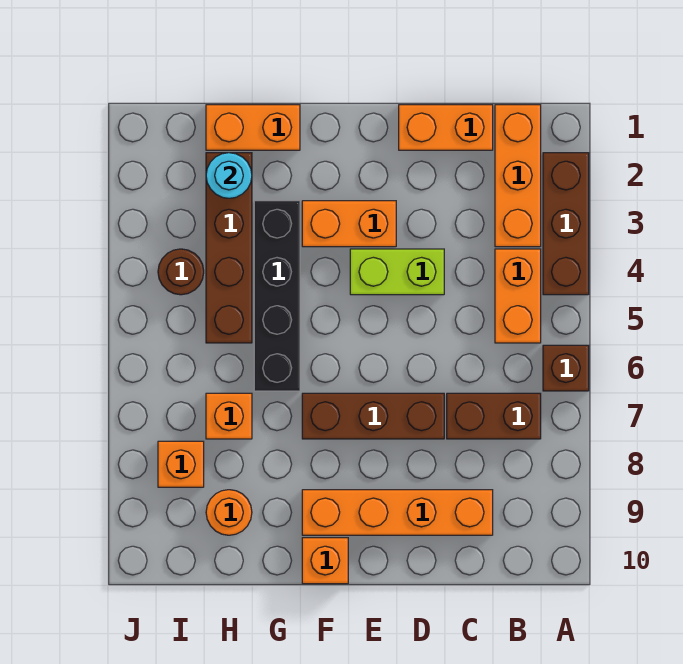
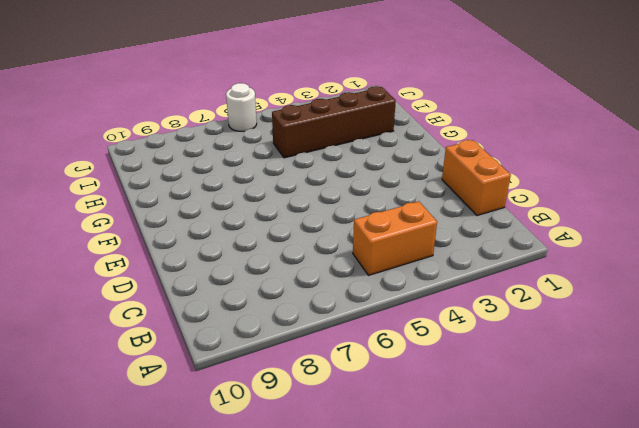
white 1x1 round brick [226,83,257,131] -> none
none -> brown 1x3 brick [543,153,589,295]
none -> brown 1x1 brick [543,345,589,391]
none -> orange 1x3 brick [495,105,541,247]

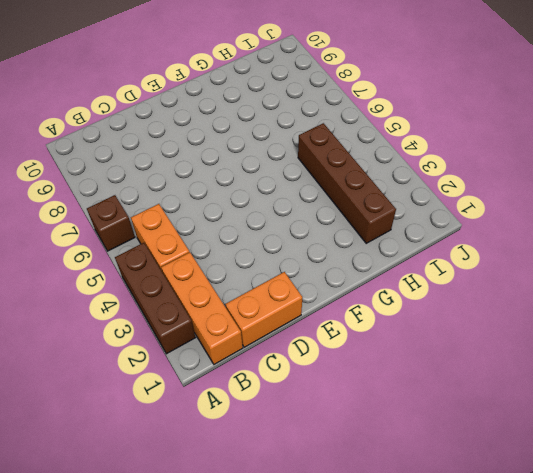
none -> brown 1x2 brick [447,393,541,439]
none -> orange 1x4 brick [302,490,493,535]
none -> lime 1x2 brick [350,249,444,295]

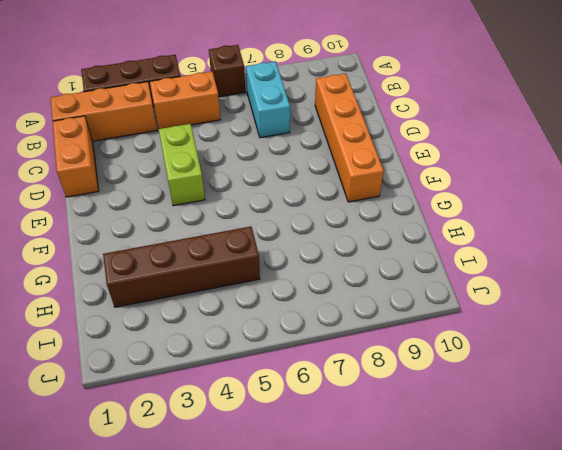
cyan 1x2 brick [246,61,290,138] -> brown 1x2 brick [447,393,541,439]
none -> brown 1x3 brick [302,393,444,439]
none -> orange 1x2 brick [302,201,396,247]
none -> orange 1x1 brick [302,538,348,584]

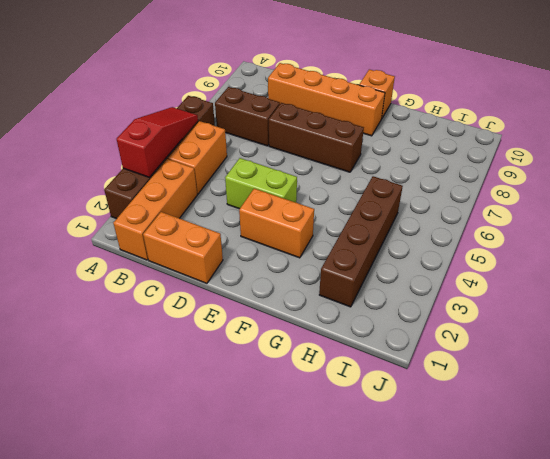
red 1x3 slope [117,107,198,177] -> none
none -> orange 1x2 brick [206,105,300,150]
none -> black 1x4 brick [254,201,300,391]
none -> orange 1x1 brick [206,393,252,439]

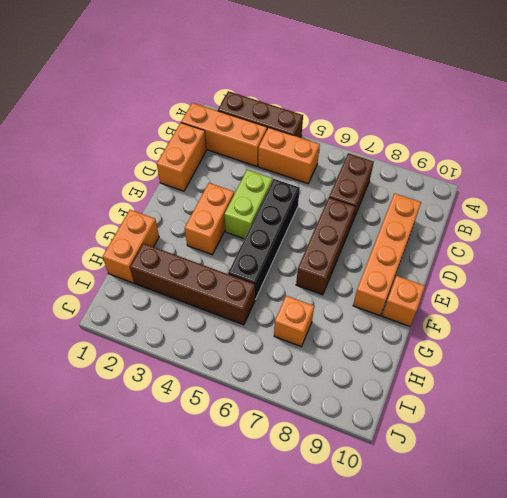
black 1x4 brick [228,179,300,299] -> black 1x4 brick turned to [254,201,300,391]
none -> brown 1x1 brick [543,345,589,391]
none -> orange 1x1 round brick [206,490,252,535]
none -> brown 1x1 round brick [158,249,204,295]

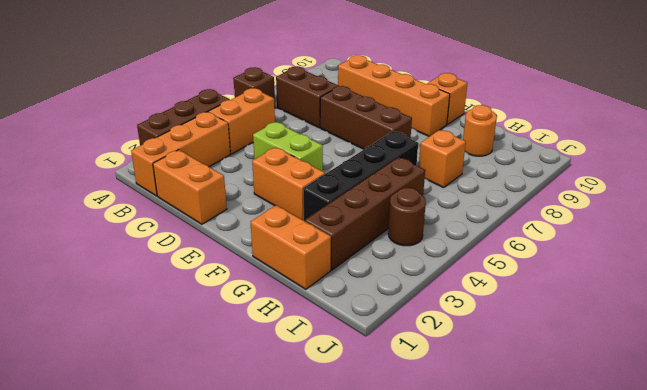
none -> orange 1x1 brick [158,441,204,487]
none -> cyan 1x1 round brick [206,153,252,198]

